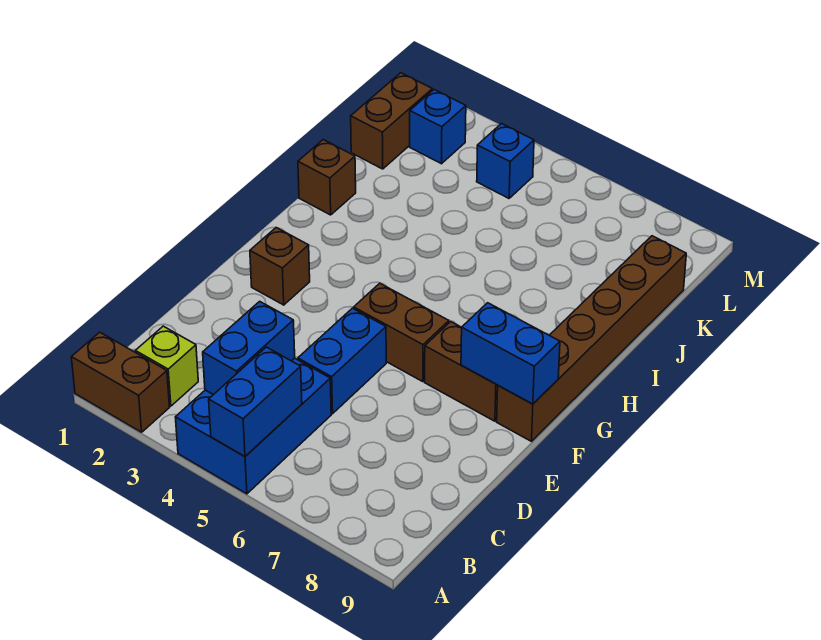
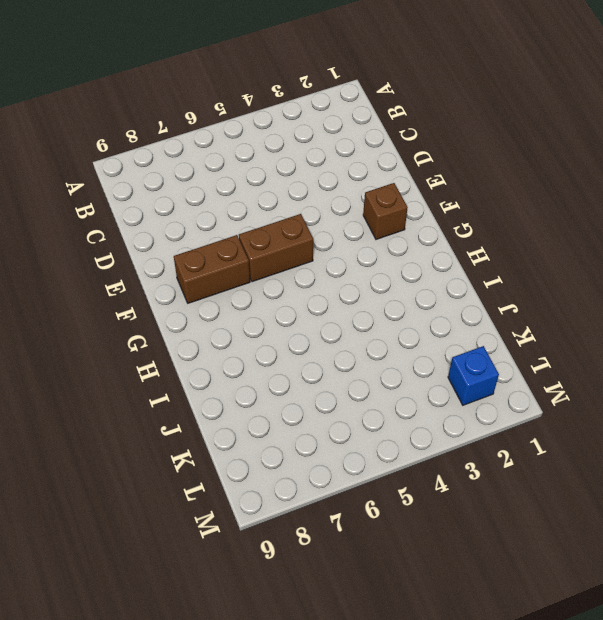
none -> brown 1x2 brick [71,332,170,432]
none -> blue 2x3 brick [175,358,331,494]
none -> lime 1x1 brick [135,326,198,406]

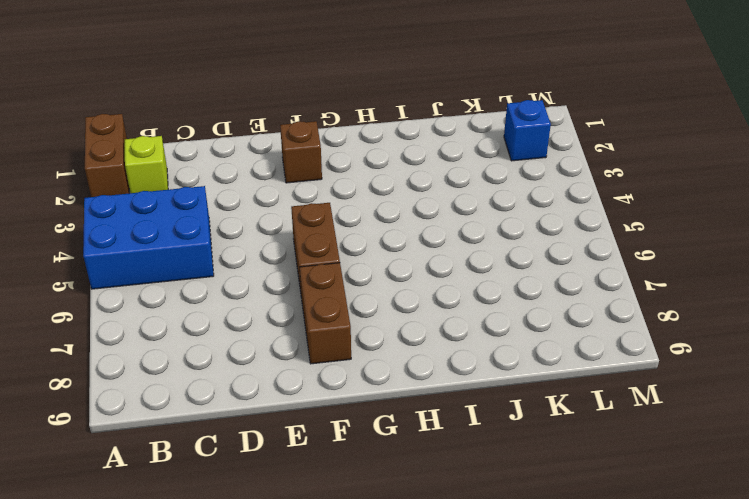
none -> blue 1x2 brick [298,308,386,414]
none -> brown 1x6 brick [497,236,686,441]
none -> brown 1x1 brick [298,140,356,215]

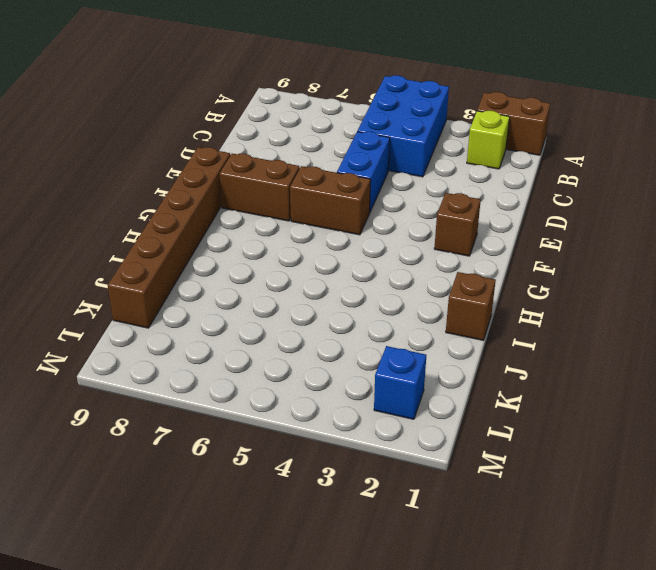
none -> brown 1x2 brick [351,73,432,169]
none -> blue 1x1 brick [477,124,534,198]
none -> blue 1x2 brick [209,347,302,457]

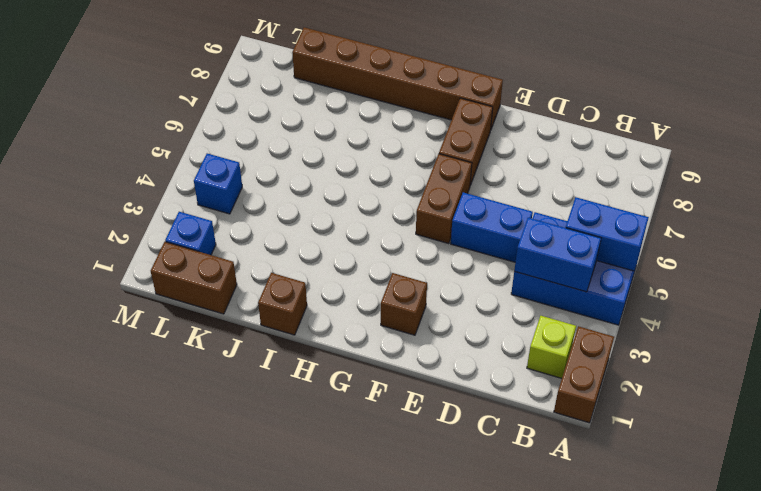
none -> blue 1x2 brick [461,303,560,404]

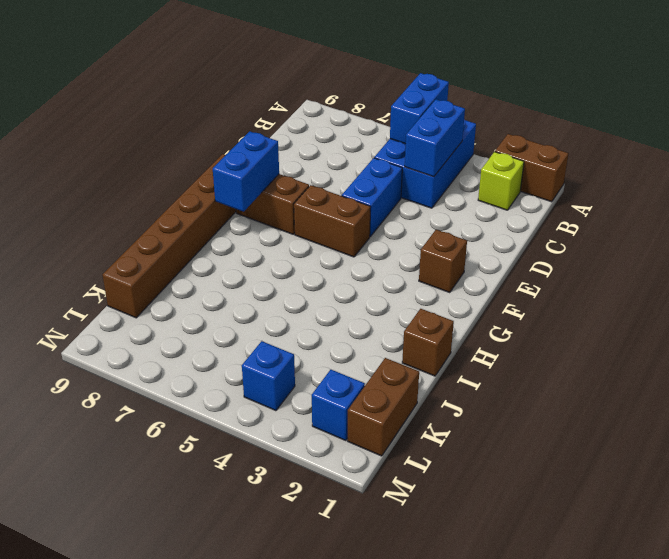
blue 1x2 brick [213,131,279,212] -> blue 1x2 brick turned to [461,303,560,404]

